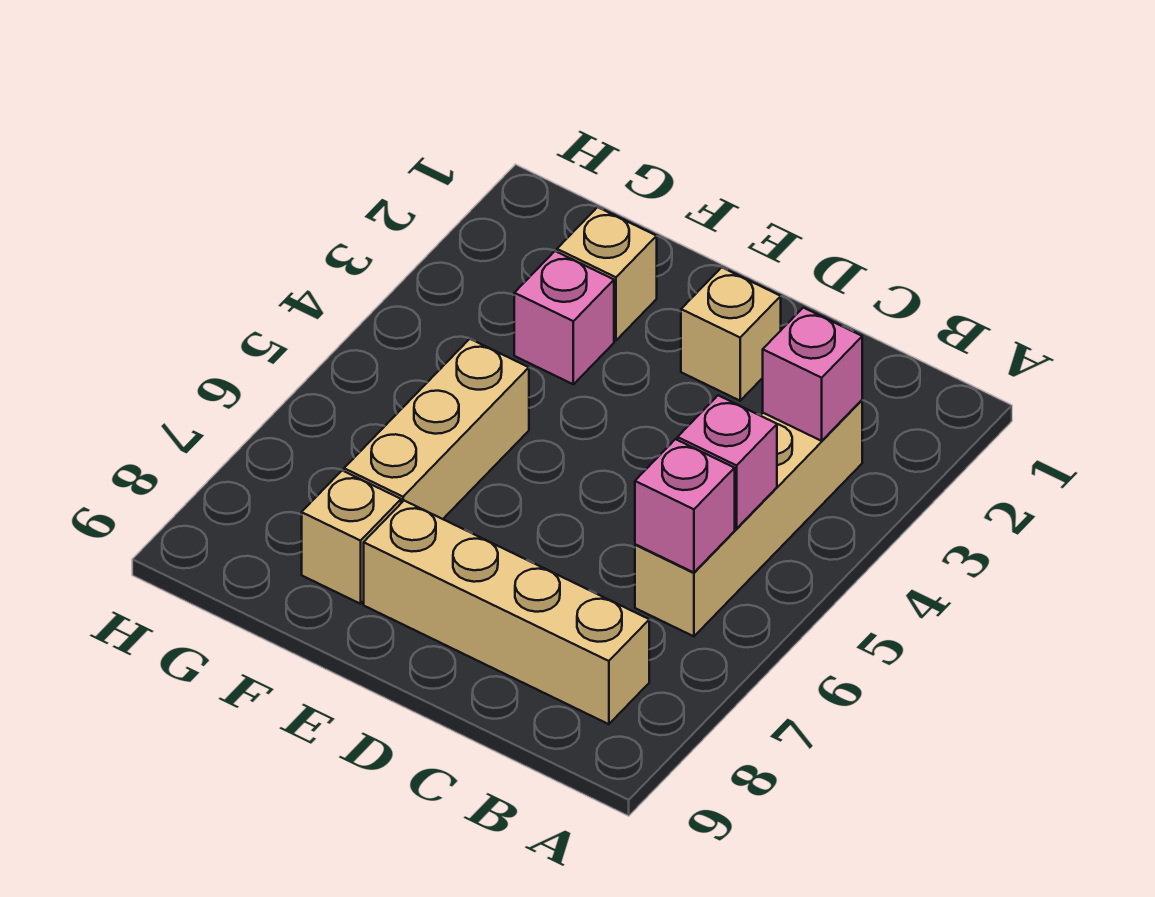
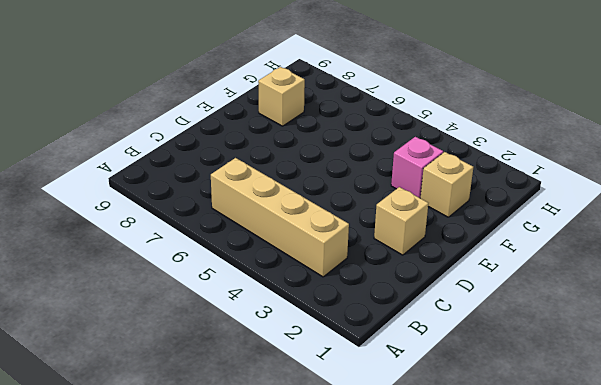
none -> tan 1x4 brick [364,501,649,724]
none -> tan 1x3 brick [344,339,529,519]

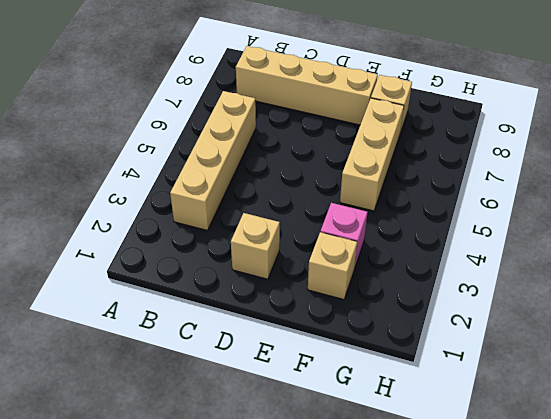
none -> pink 1x1 brick [763,308,862,441]
none -> pink 1x1 brick [678,395,777,529]

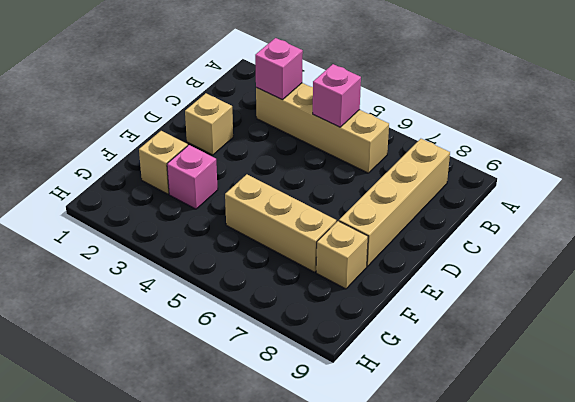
none -> pink 1x1 brick [635,439,735,572]

